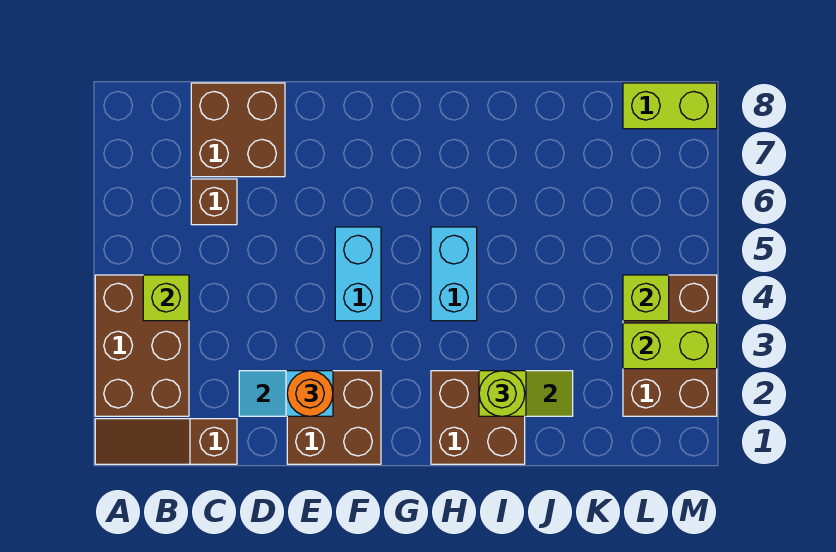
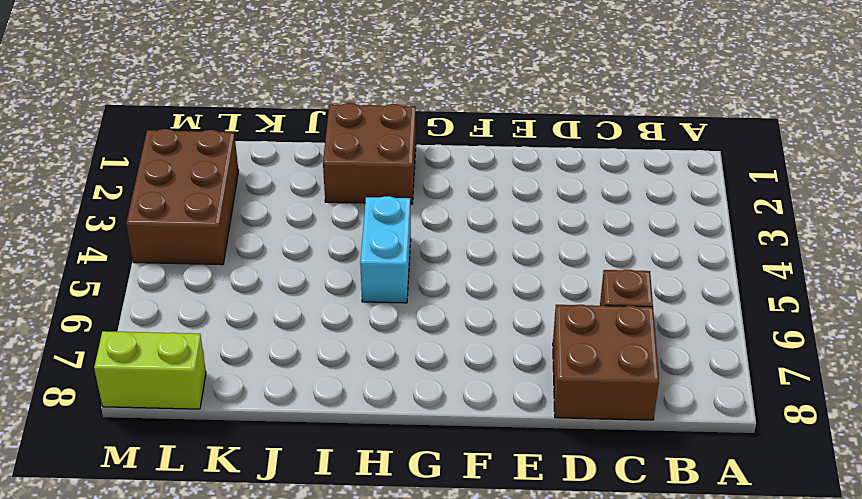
none -> brown 1x3 slope [95,419,237,464]
none -> brown 2x3 brick [95,275,189,416]
none -> brown 2x2 brick [287,371,381,464]

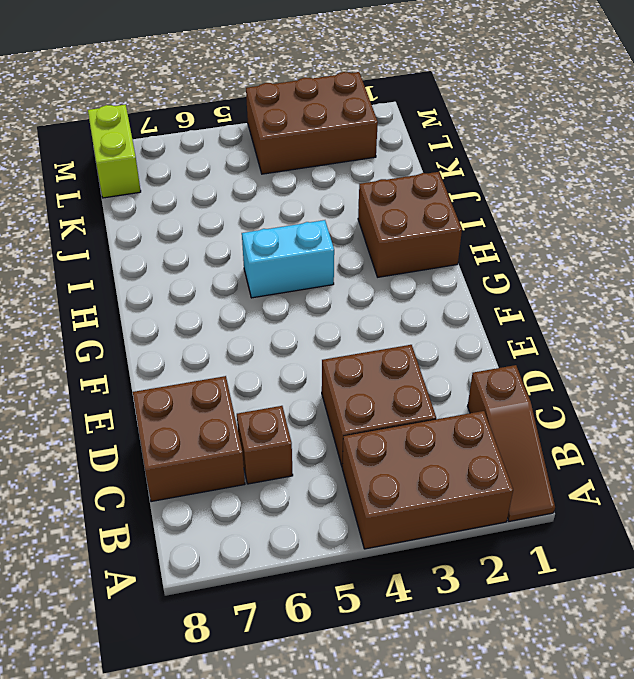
brown 2x2 brick [322,345,436,466] -> brown 2x2 brick moved to [287,371,381,464]
none -> cyan 1x2 brick [335,227,381,321]
none -> lime 1x1 brick [143,275,189,321]
none -> cyan 1x2 slope [239,371,333,416]

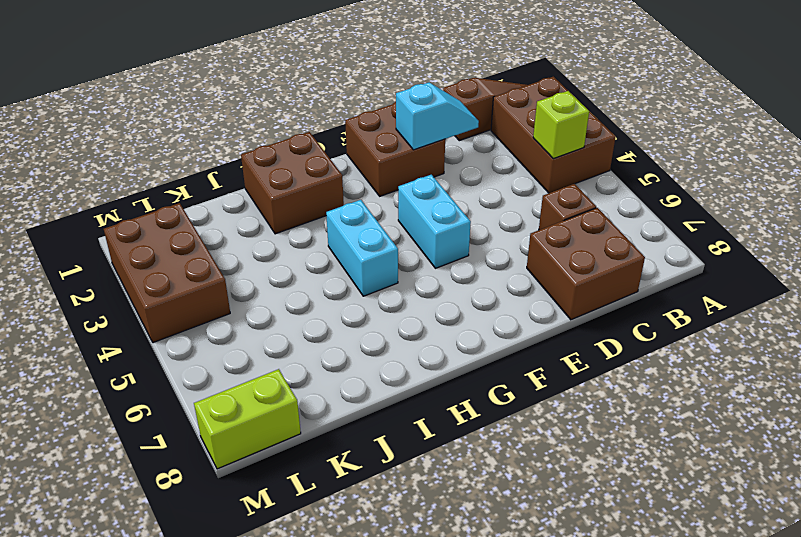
none -> lime 1x2 slope [479,371,573,416]
none -> lime 1x2 brick [623,323,717,369]
none -> lime 1x1 brick [623,275,669,321]

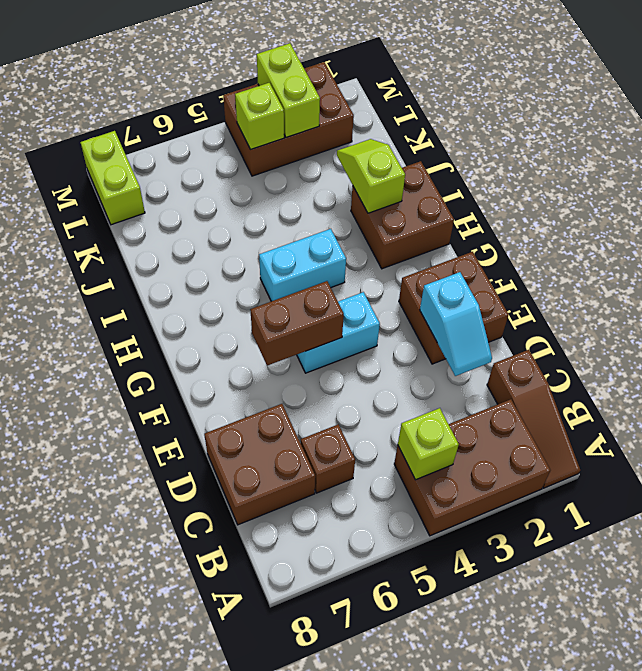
brown 1x2 brick [250,281,344,366] -> none
none -> orange 1x1 round brick [287,371,333,416]
none -> lime 1x1 round brick [479,371,525,416]

